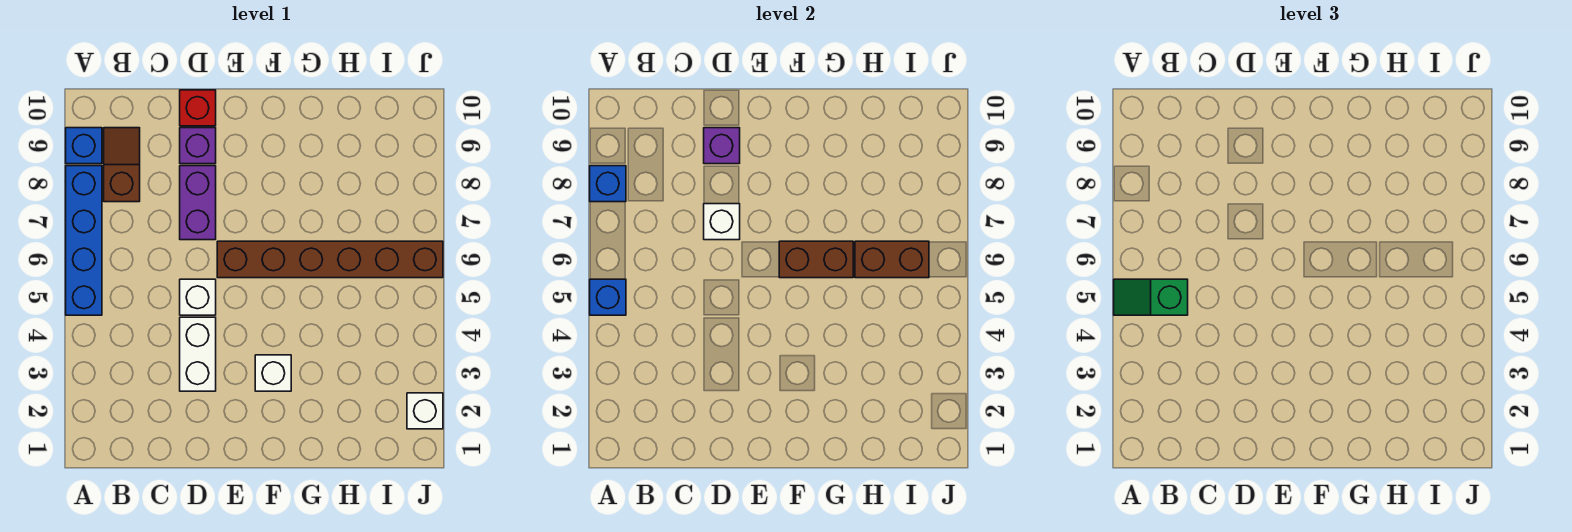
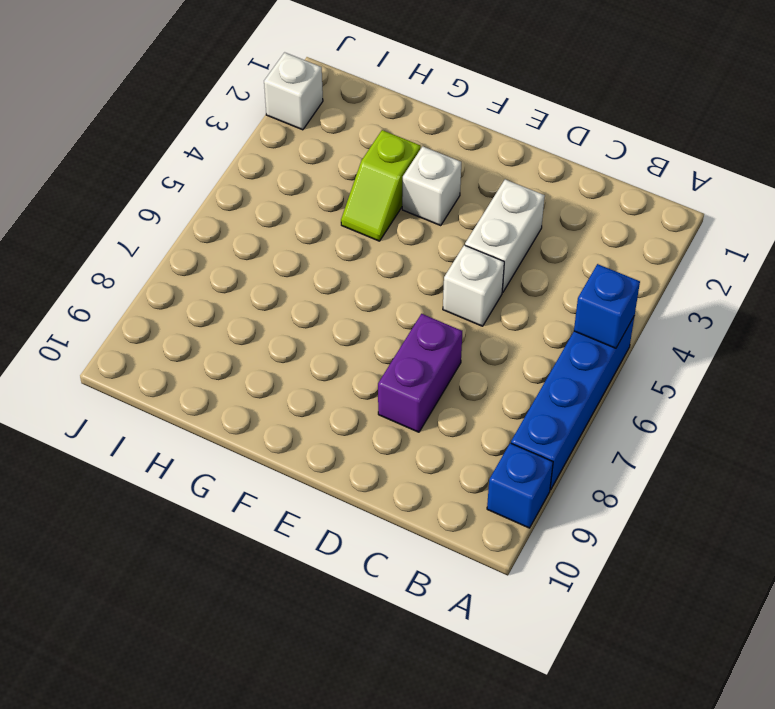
lime 1x2 slope [341,130,421,241] -> none
none -> brown 1x2 slope [104,128,140,202]
none -> purple 1x1 brick [180,128,216,164]
none -> red 1x1 brick [180,90,216,126]

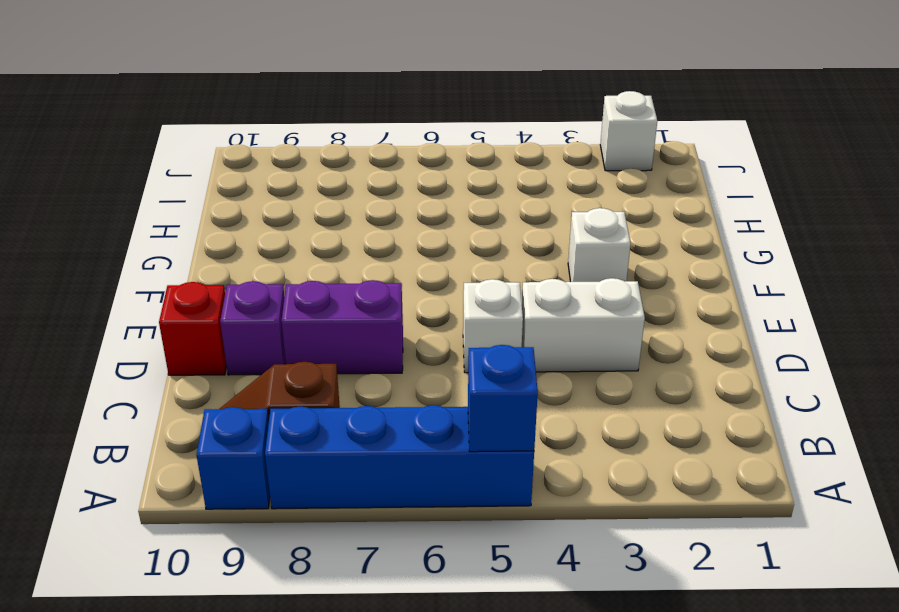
none -> brown 1x6 brick [217,241,443,278]
none -> blue 1x1 brick [590,166,626,202]
none -> white 1x1 brick [704,204,740,240]

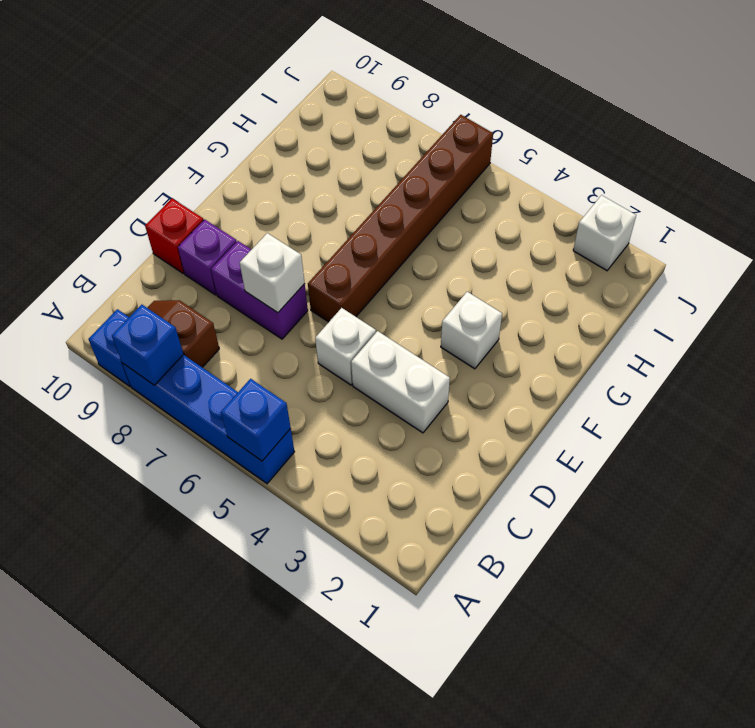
none -> purple 1x1 brick [704,128,740,164]
none -> brown 1x2 brick [779,241,853,278]
none -> brown 1x2 brick [855,241,929,278]

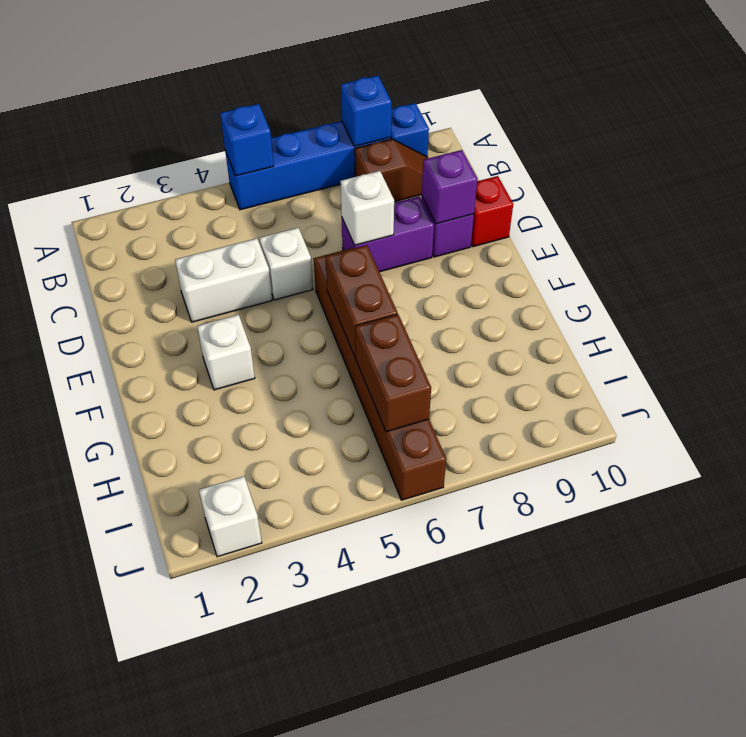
none -> green 1x2 slope [1114,279,1188,315]

